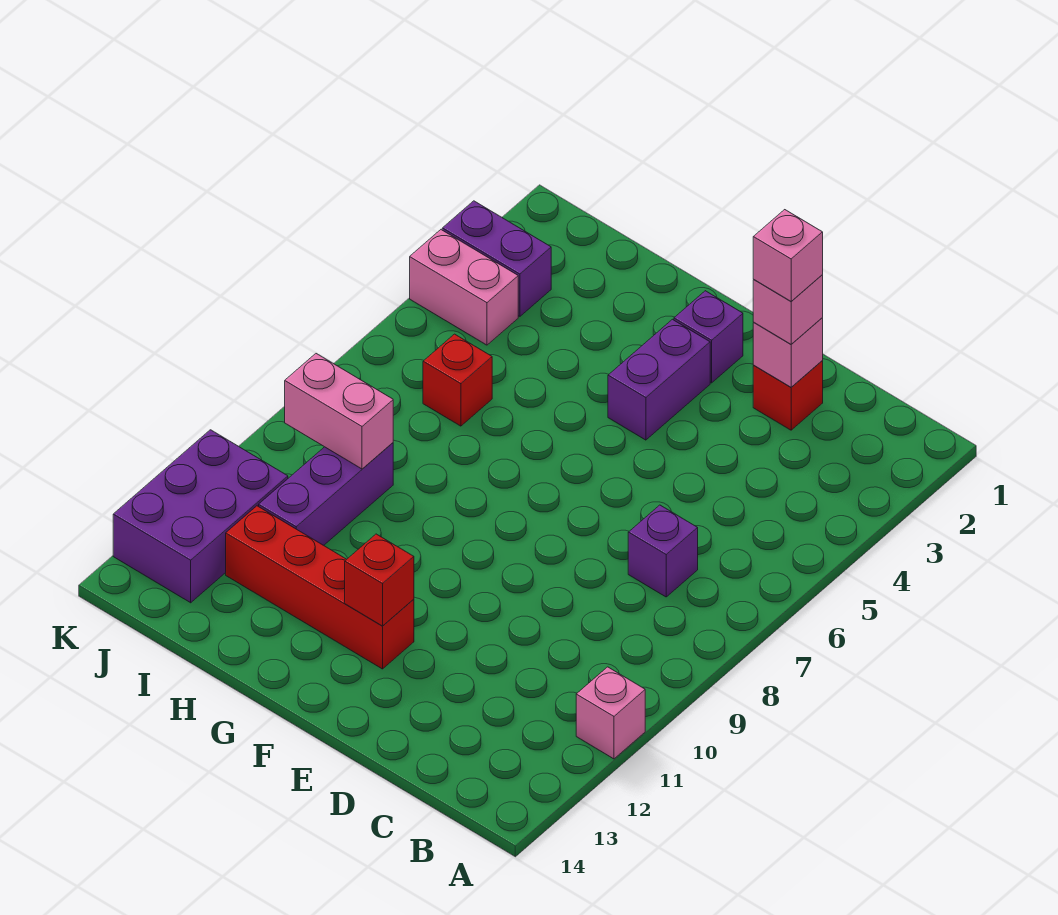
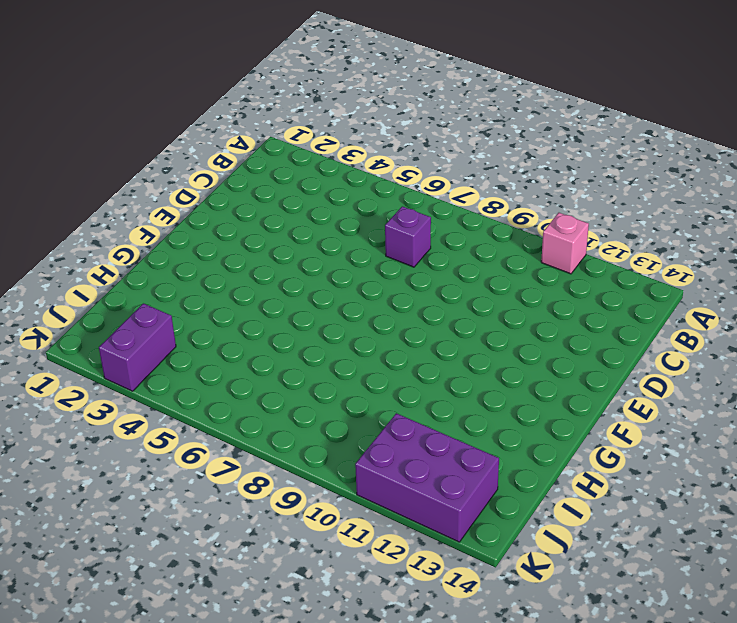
none -> red 1x1 brick [753,361,823,430]
none -> purple 1x1 brick [674,291,743,383]
none -> purple 1x2 brick [608,319,710,440]

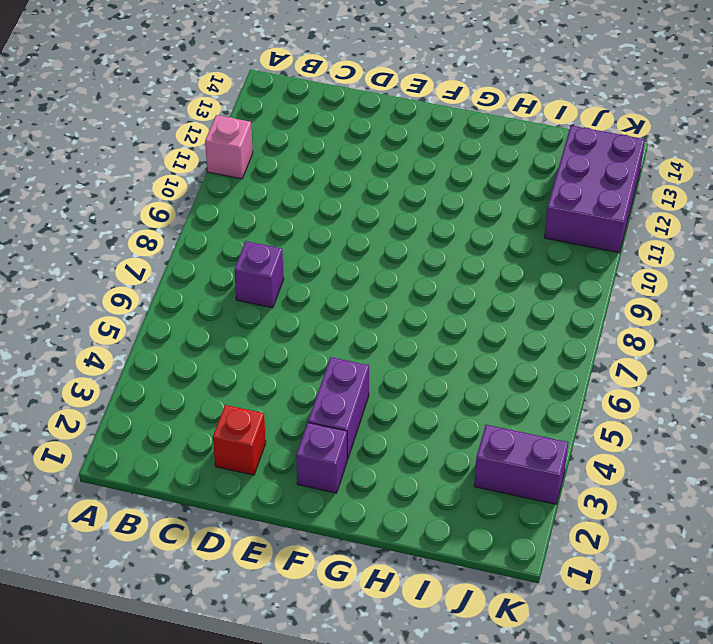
none -> red 1x4 brick [226,506,414,669]
none -> red 1x1 brick [423,334,492,426]
none -> purple 1x3 brick [259,443,393,545]

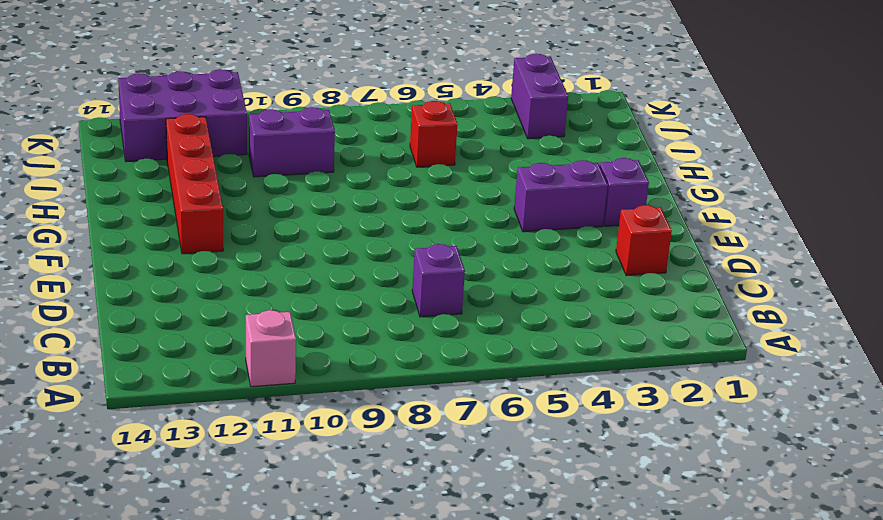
purple 1x2 brick [249,107,335,177] -> purple 1x3 brick [259,443,393,545]
none -> pink 1x2 brick [410,230,518,345]
none -> pink 1x1 brick [753,318,823,387]
none -> red 1x1 brick [345,534,414,626]

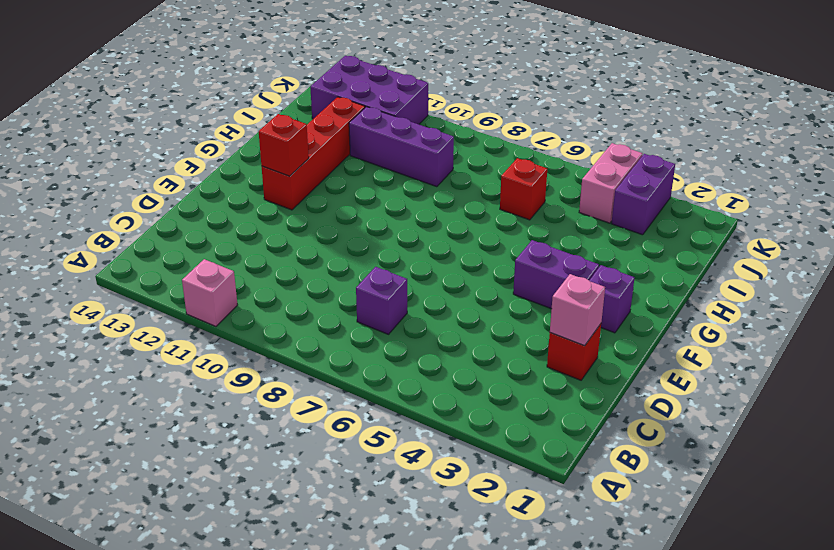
none -> pink 1x2 brick [285,354,393,469]
none -> pink 1x1 brick [753,275,823,344]
none -> pink 1x1 brick [753,210,823,301]

